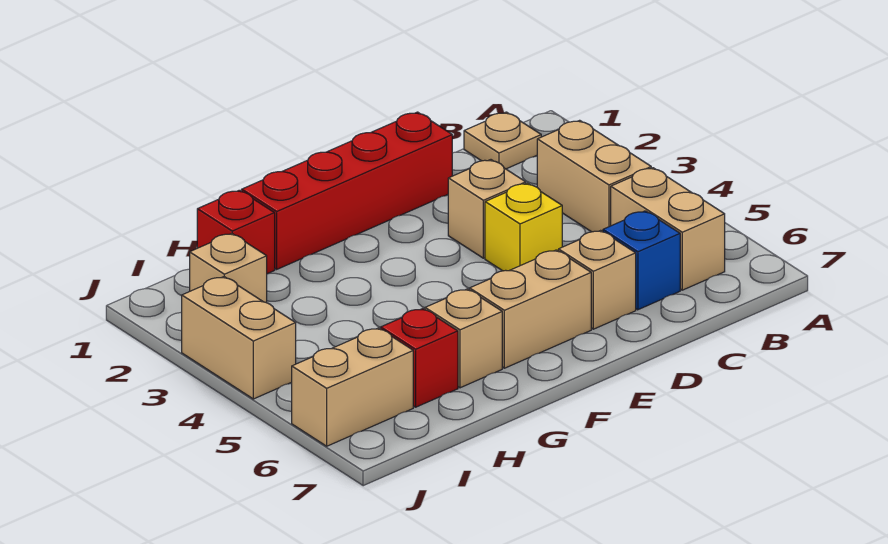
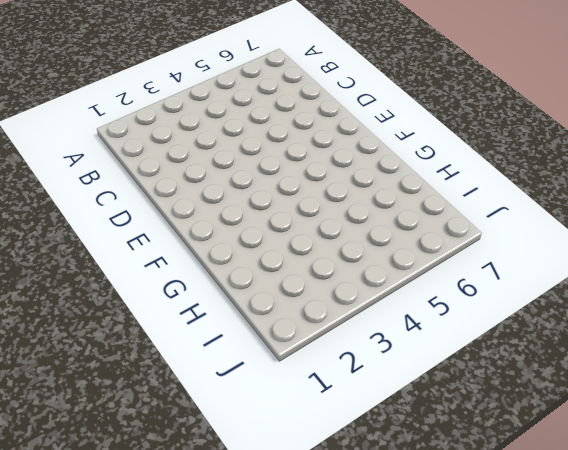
none -> tan 1x1 plate [464,112,541,169]
none -> tan 1x2 brick [537,120,651,232]
none -> tan 1x2 brick [611,168,725,290]

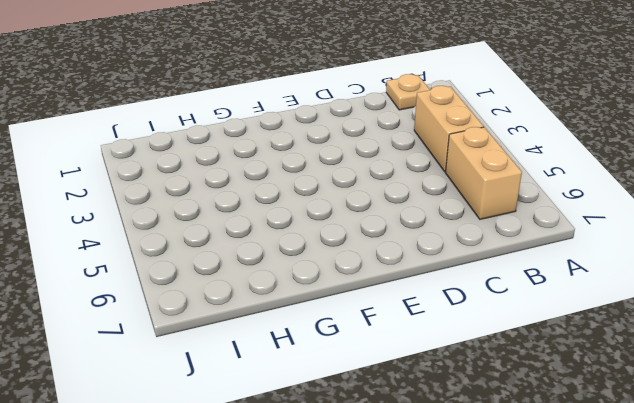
none -> blue 1x1 brick [603,211,680,310]
none -> red 1x4 brick [242,112,452,269]
none -> tan 1x1 brick [448,160,526,258]

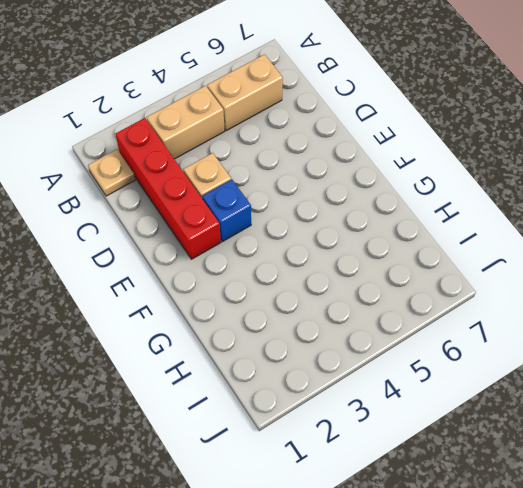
red 1x4 brick [116,118,221,259] -> red 1x4 brick moved to [242,112,452,269]
blue 1x1 brick [202,179,251,242] -> blue 1x1 brick moved to [603,211,680,310]
none -> yellow 1x1 brick [485,183,562,271]
none -> tan 1x1 brick [559,230,636,329]
none -> tan 1x2 brick [470,250,591,368]

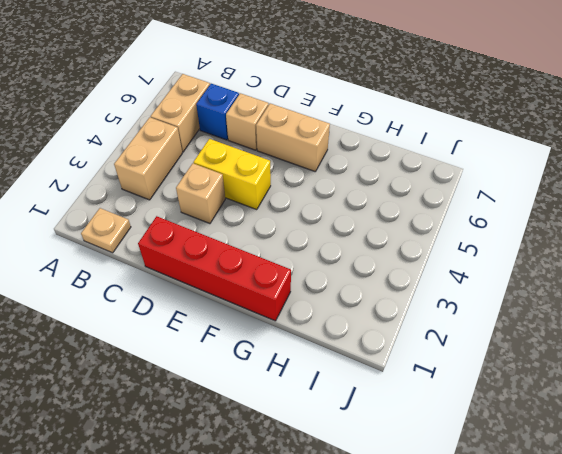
yellow 1x2 brick [193,139,271,210] -> yellow 1x1 brick [485,183,562,271]
none -> tan 1x1 brick [425,289,502,388]
none -> red 1x1 brick [197,190,275,274]
none -> red 1x1 brick [381,309,458,407]

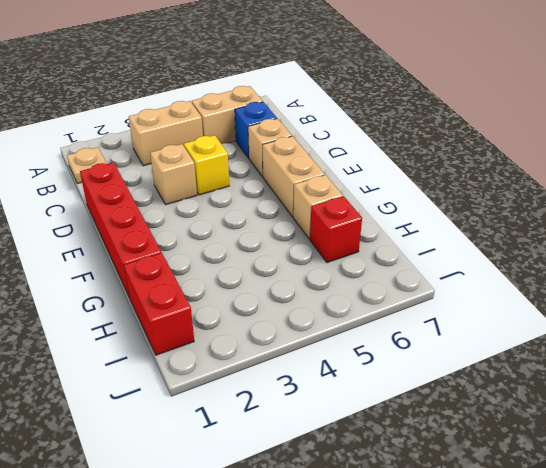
red 1x2 brick [124,253,194,355] -> red 1x1 brick [197,190,275,274]
none -> tan 1x1 brick [190,233,267,303]
none -> tan 1x2 brick [292,328,413,446]
none -> tan 1x2 brick [182,277,296,399]

